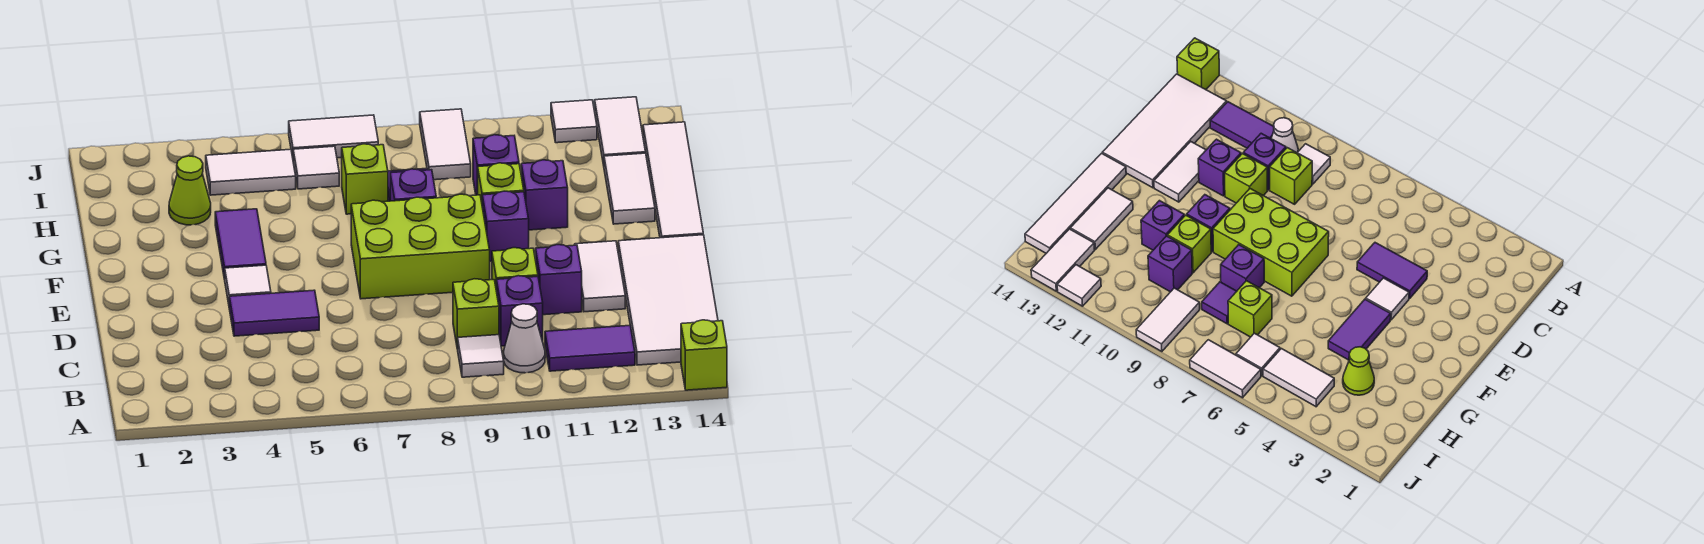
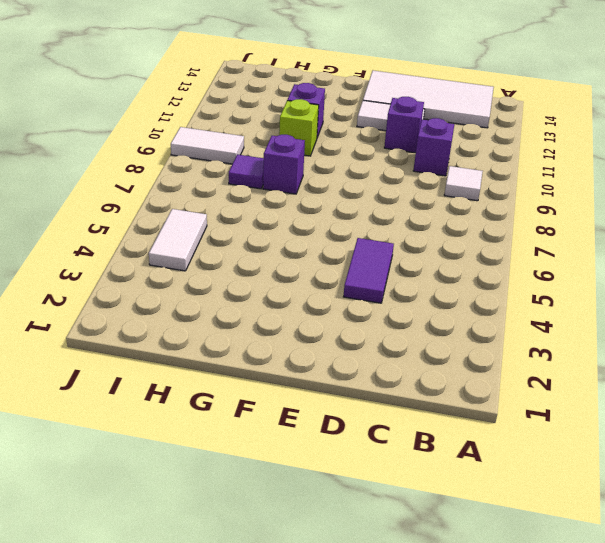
none -> lime 1x1 brick [681,320,727,390]
none -> white 1x1 cone [504,304,545,373]
none -> purple 1x2 tile [545,326,635,371]
none -> lime 1x1 brick [453,279,499,349]

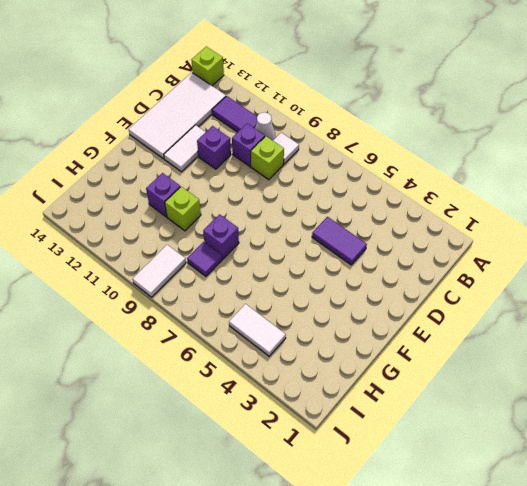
none -> lime 1x1 brick [492,248,538,291]
none -> white 1x1 tile [225,265,271,304]
none -> lime 2x3 brick [351,194,490,299]
none -> purple 1x2 tile [215,209,266,279]

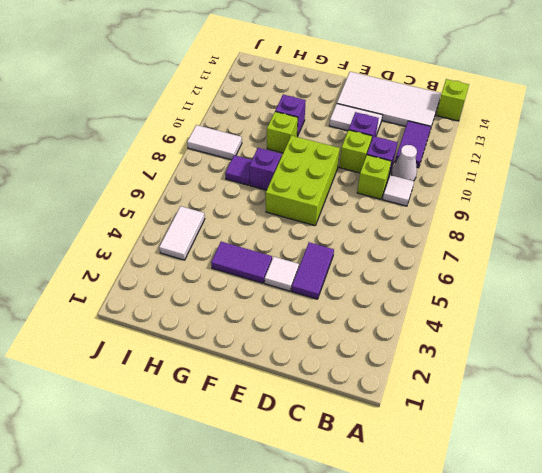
none -> purple 1x1 brick [482,191,529,261]
none -> white 1x4 tile [643,122,703,238]
none -> white 1x2 tile [604,153,655,224]
none -> lime 1x1 cone [169,156,211,225]

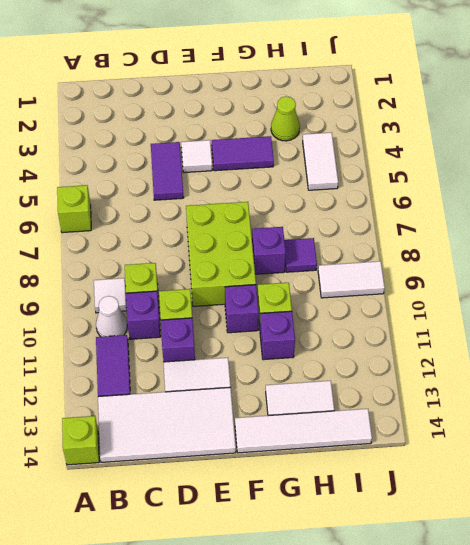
lime 1x1 brick [57,185,91,233] -> lime 1x1 brick moved to [342,144,388,214]
none -> purple 1x1 brick [473,135,519,195]
none -> white 1x1 tile [293,146,339,189]
none -> white 1x2 tile [595,97,646,165]
none -> white 1x2 tile [289,115,378,158]

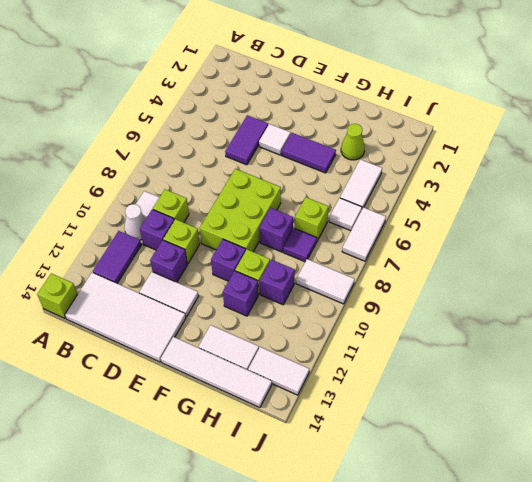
none -> white 1x1 tile [551,100,597,143]

